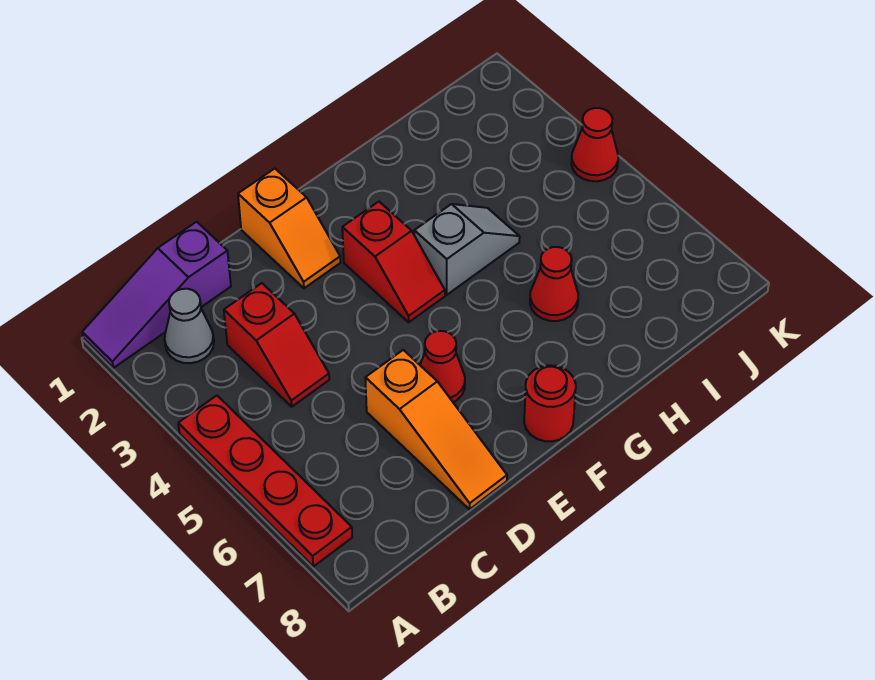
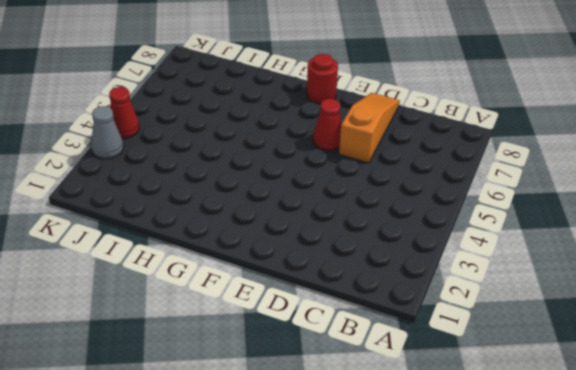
grey 1x1 cone [91,106,123,159] -> grey 1x1 cone moved to [164,289,214,363]
none -> purple 1x3 slope [82,222,231,368]
none -> red 1x4 plate [178,396,352,567]
none -> red 1x2 slope [224,283,329,407]

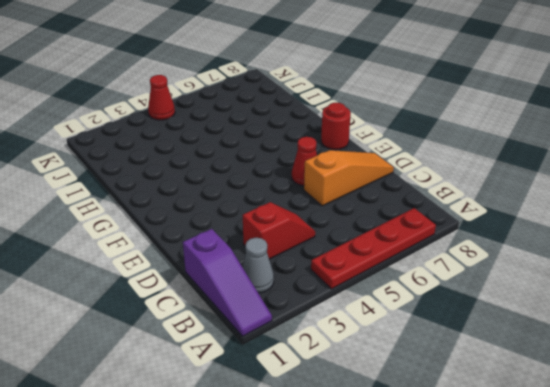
none -> orange 1x2 slope [238,169,340,288]
none -> red 1x2 slope [342,202,445,322]
none -> grey 1x2 slope [414,204,520,295]

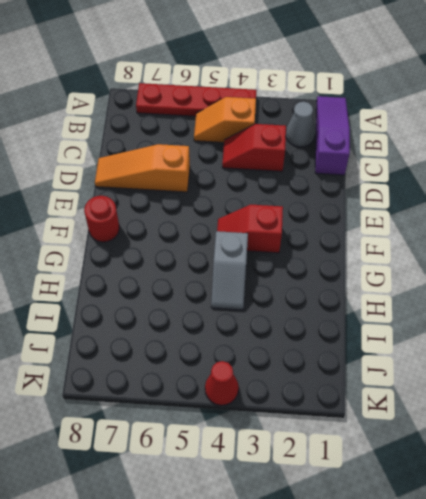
orange 1x2 slope [194,97,256,143] -> orange 1x2 slope moved to [238,169,340,288]
none -> red 1x1 cone [420,331,465,402]
none -> red 1x1 cone [530,247,578,321]

